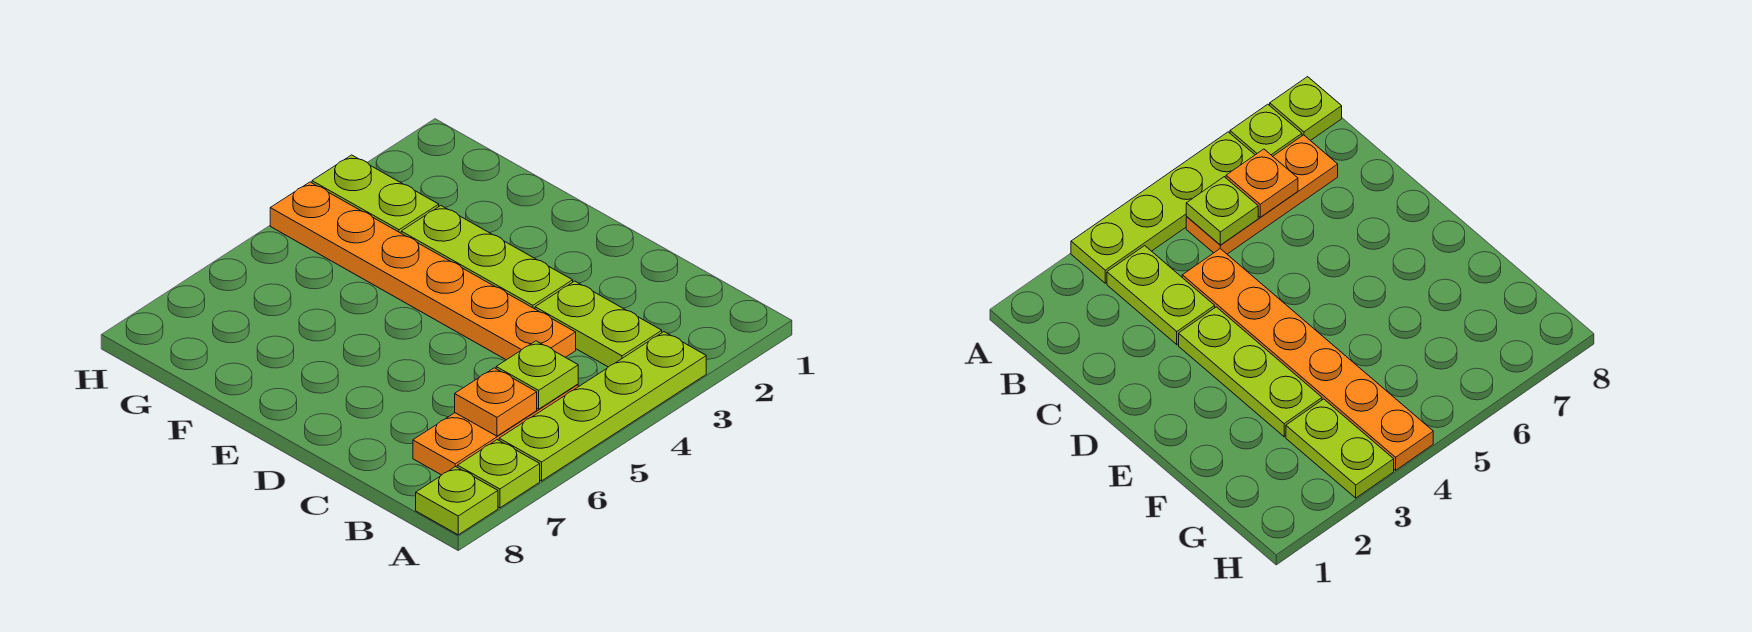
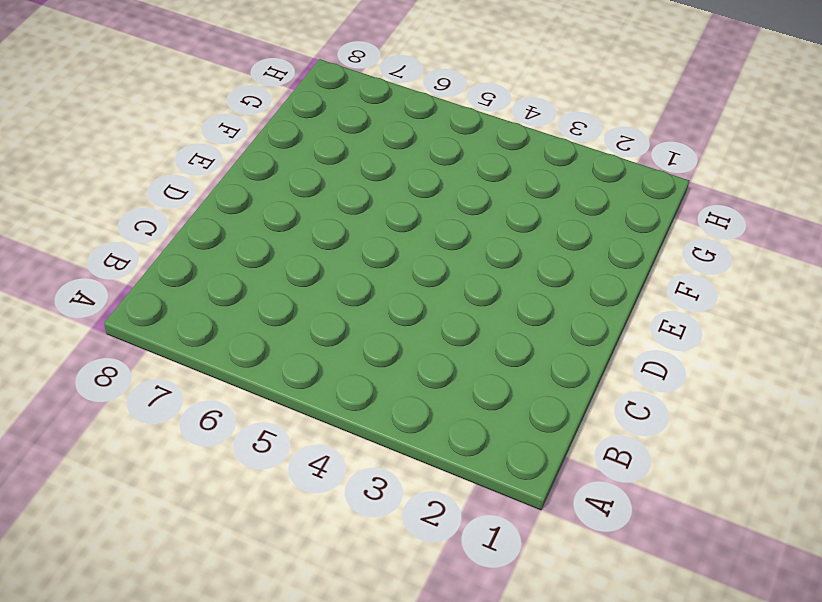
none -> lime 1x4 plate [499,332,706,481]
none -> lime 1x1 plate [457,440,540,508]

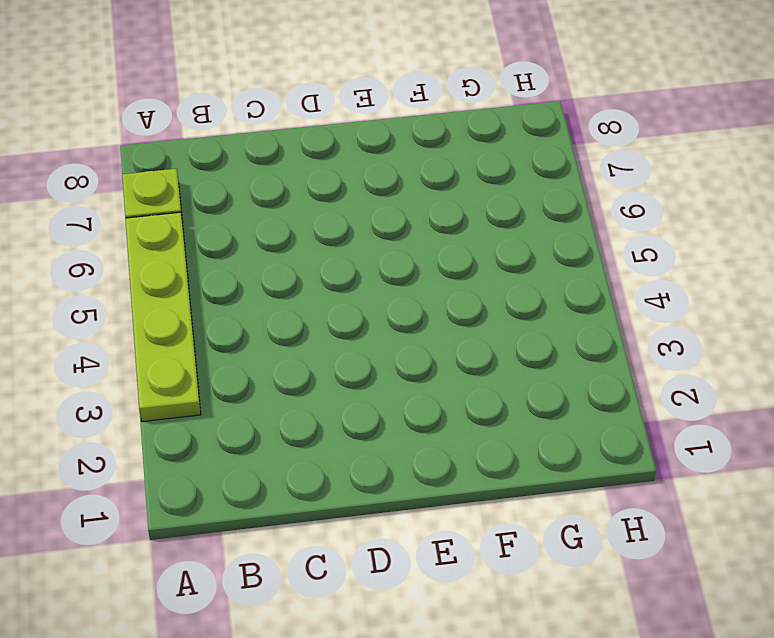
none -> lime 1x1 plate [416,466,498,535]
none -> lime 1x2 plate [535,281,662,367]

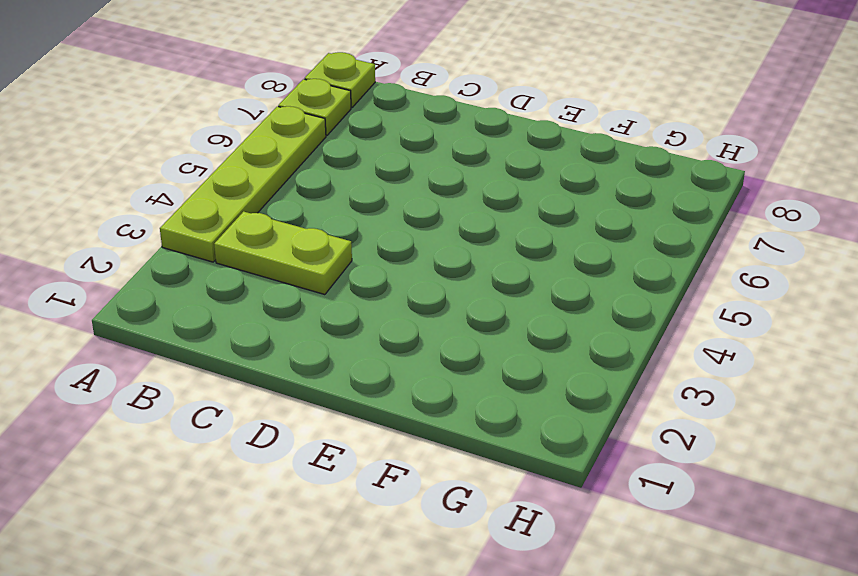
none -> orange 1x3 plate [413,384,578,475]
none -> orange 1x6 plate [270,182,576,360]

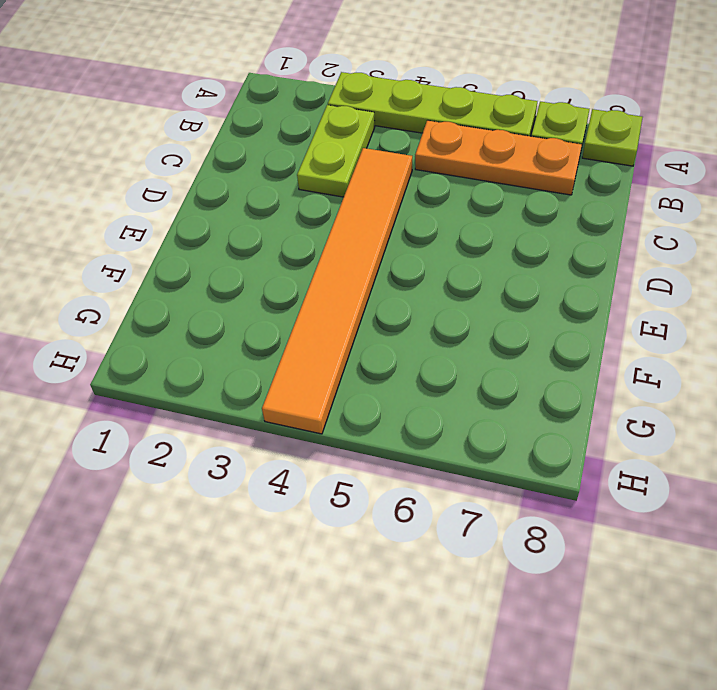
orange 1x6 tile [262,148,412,434] -> orange 1x6 plate [270,182,576,360]
none -> lime 1x3 plate [401,206,573,309]
none -> lime 1x2 plate [312,155,439,233]

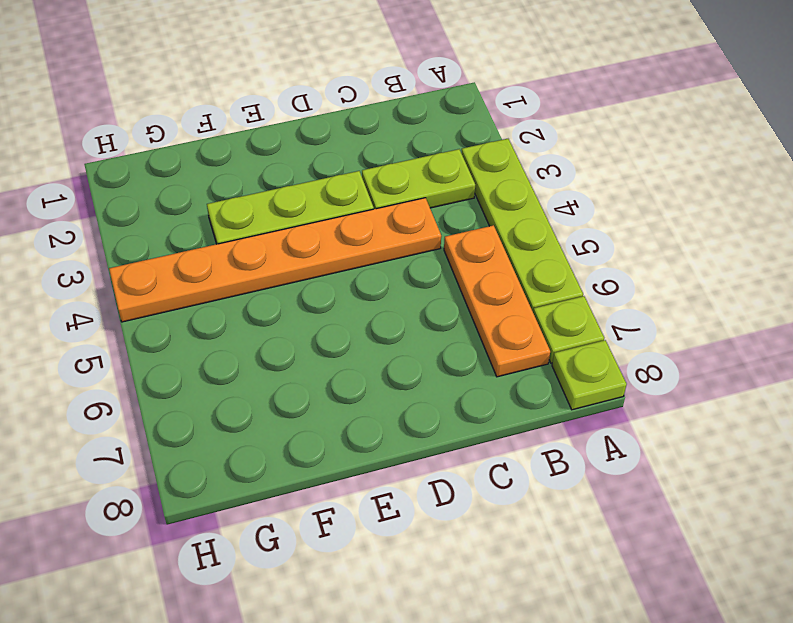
none -> lime 1x2 plate [312,155,439,233]
none -> lime 1x1 plate [496,341,578,409]

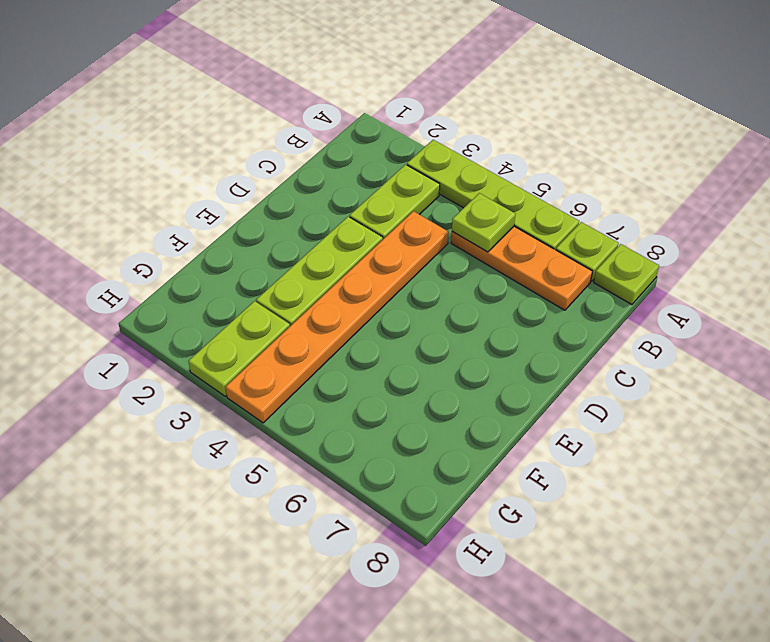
none -> orange 1x1 plate [455,368,537,436]

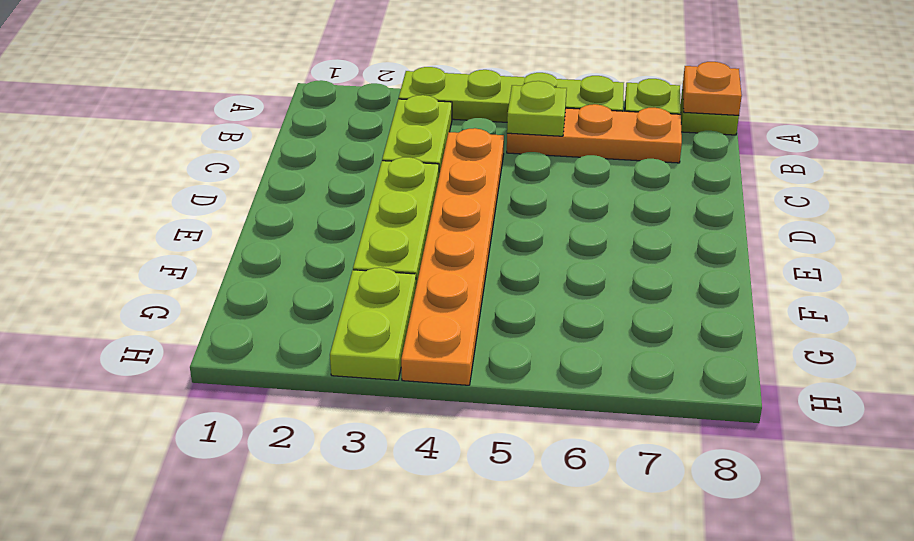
orange 1x1 plate [683,62,742,115] -> orange 1x1 plate moved to [455,368,537,436]

